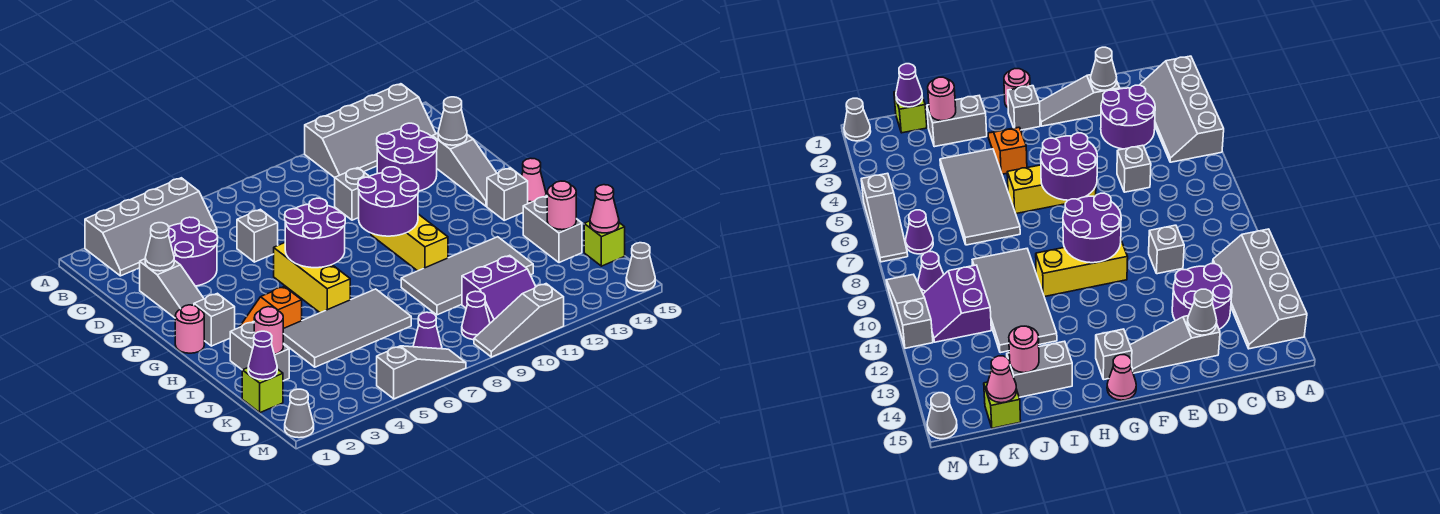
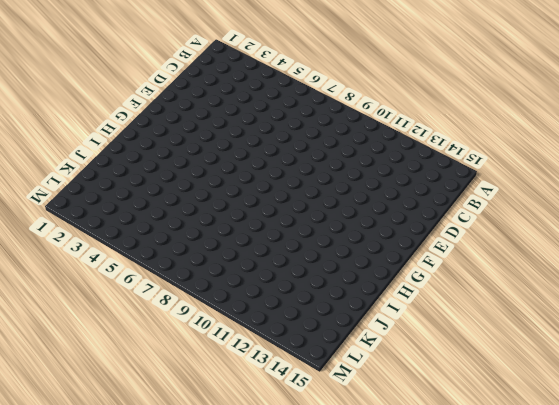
none -> grey 2x4 slope [85,178,217,276]
none -> grey 2x4 slope [305,84,436,178]
none -> purple 2x2 round brick [168,217,218,286]
none -> purple 2x2 round brick [377,123,437,191]

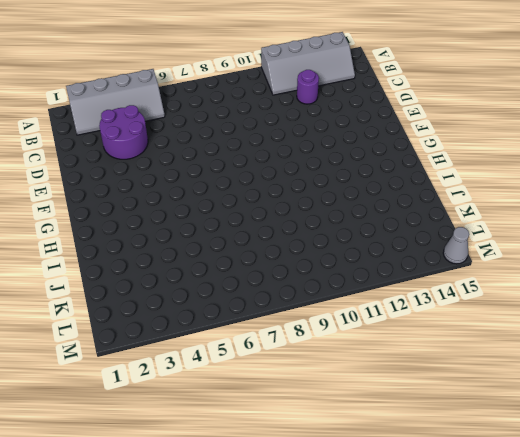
purple 1x1 round brick [297,70,319,104] -> purple 2x2 round brick [377,123,437,191]
none -> grey 1x3 slope [140,259,204,318]
none -> grey 1x1 brick [237,209,278,262]
none -> grey 1x1 brick [335,168,369,220]
none -> grey 1x3 slope [432,133,497,206]

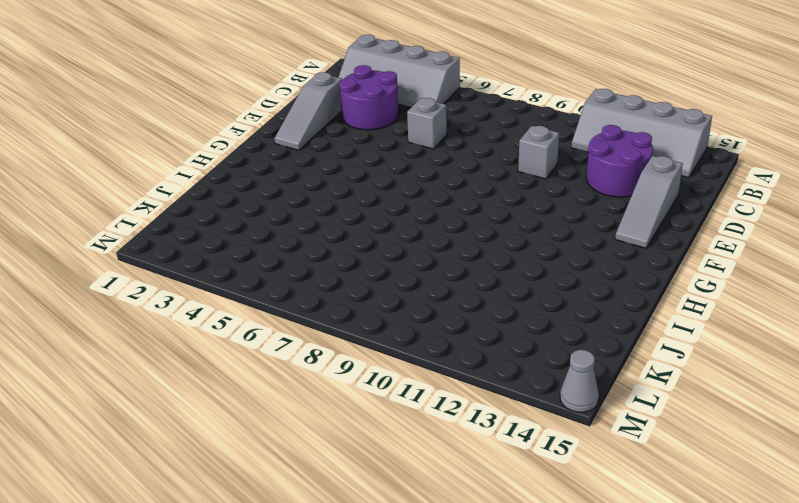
none -> yellow 1x3 brick [274,243,350,313]
none -> yellow 1x3 brick [371,214,448,271]
none -> pink 1x1 round brick [175,305,204,353]
none -> grey 1x1 brick [194,293,235,346]

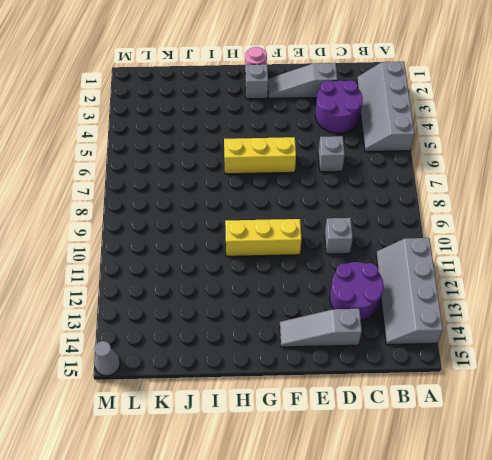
none -> grey 1x1 brick [487,168,528,220]
none -> pink 1x1 cone [522,158,546,204]
none -> orange 1x2 slope [239,287,302,329]
none -> grey 1x2 brick [230,322,289,381]

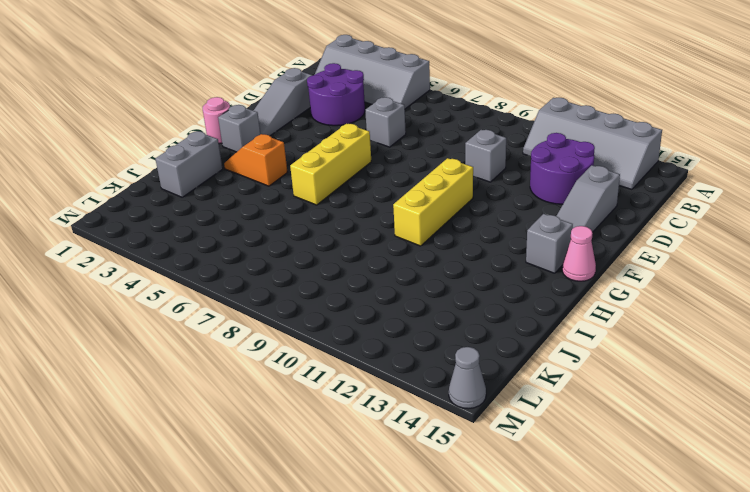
none -> grey 2x4 tile [283,289,411,367]
none -> grey 2x4 tile [401,237,533,315]
none -> grey 1x2 brick [523,196,582,263]
none -> lime 1x1 brick [242,368,283,413]

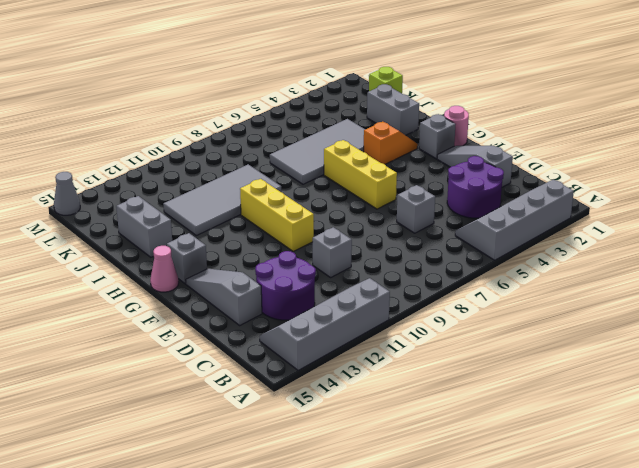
none -> purple 2x2 slope [462,255,536,323]
none -> lime 1x1 brick [584,221,625,266]
none -> purple 1x1 cone [413,312,442,349]
none -> purple 1x1 cone [462,291,490,340]

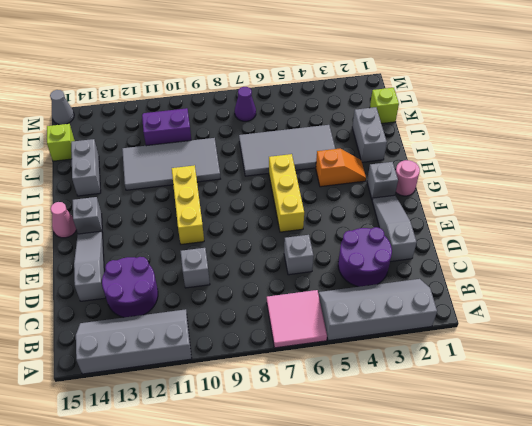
pink 2x2 tile [267,290,327,348] -> none
none -> purple 1x1 cone [462,291,490,340]
none -> grey 1x1 cone [285,389,314,438]
none -> grey 1x3 slope [377,346,466,399]
none -> grey 1x3 slope [474,284,564,357]

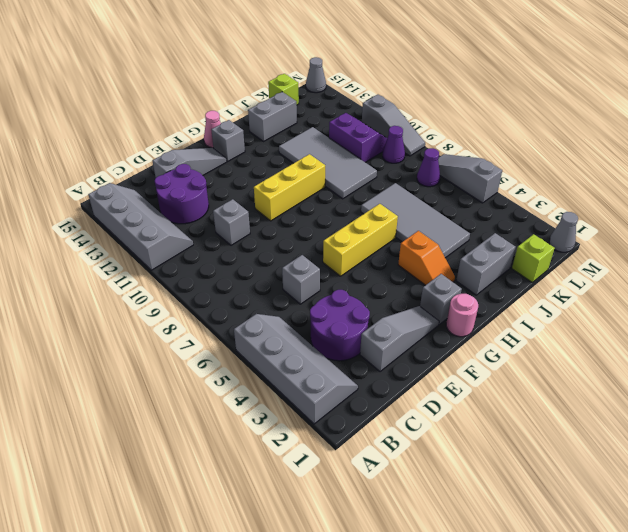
none -> grey 1x1 cone [145,223,174,271]
none -> grey 1x1 cone [438,97,467,145]
none -> purple 2x2 round brick [285,198,345,268]
none -> purple 2x2 round brick [358,167,419,236]

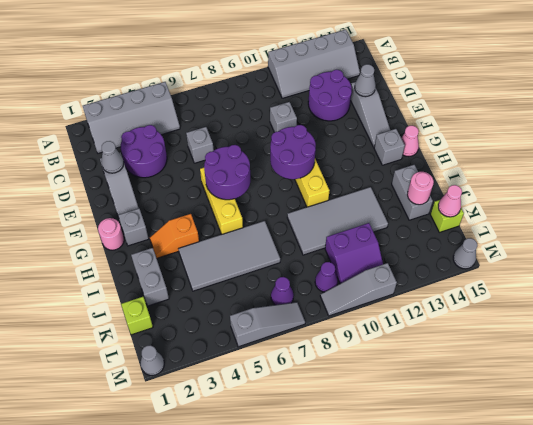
none -> pink 1x1 round brick [254,307,283,354]
none -> purple 1x1 cone [248,331,277,380]

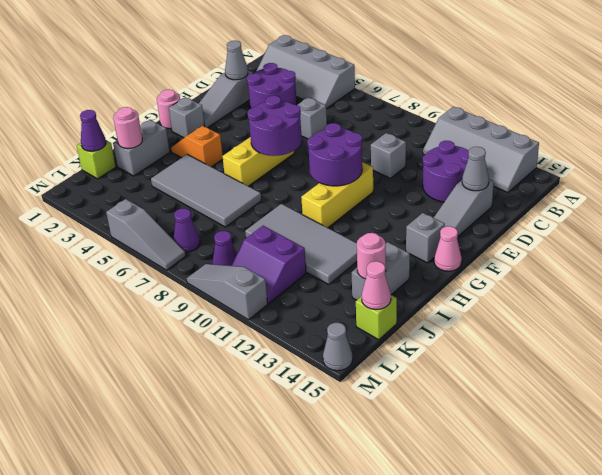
none -> grey 1x1 cone [285,389,314,438]

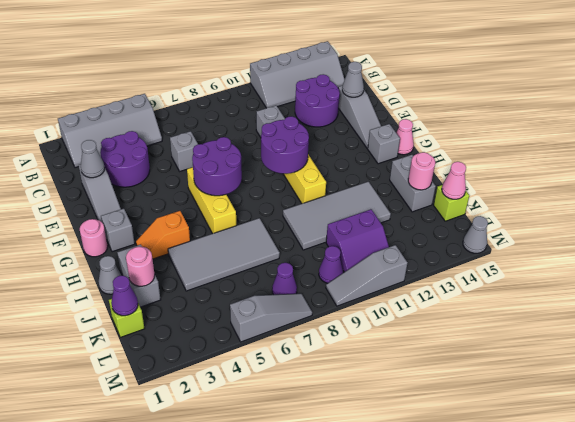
grey 1x1 cone [98,256,122,294] -> grey 1x1 cone moved to [285,389,314,438]

